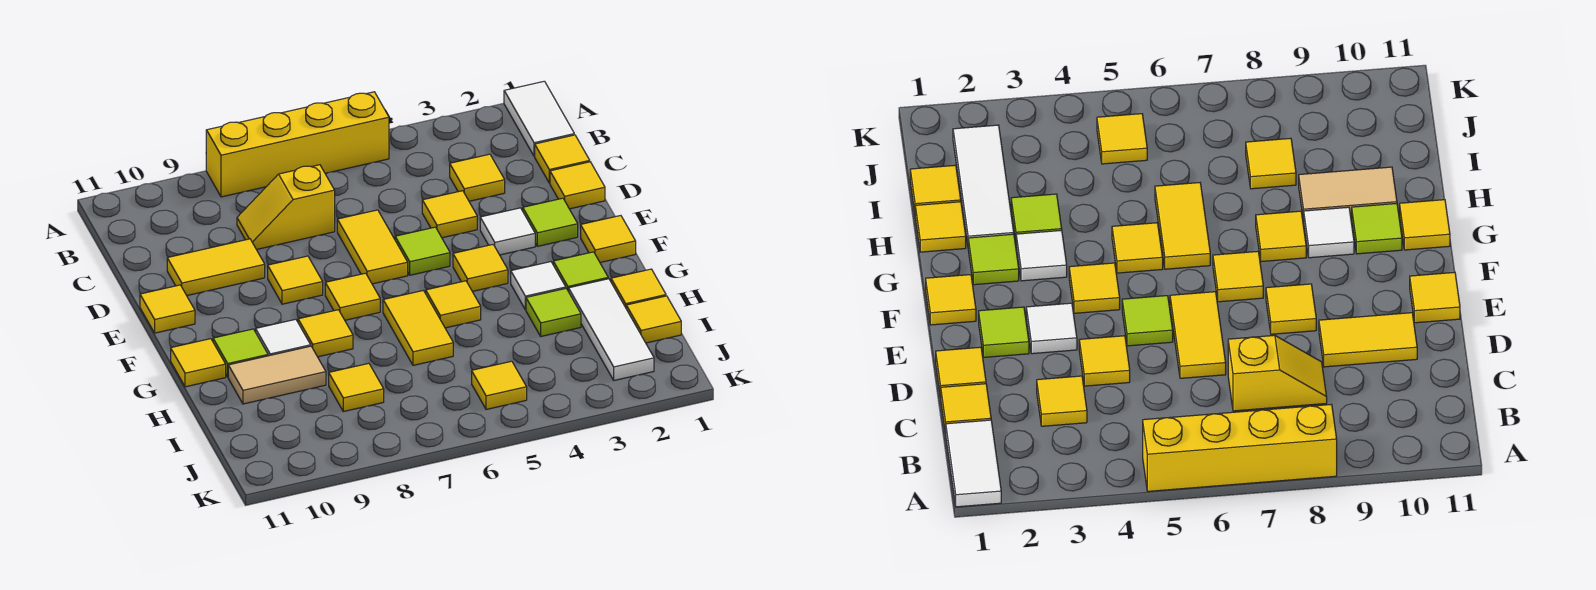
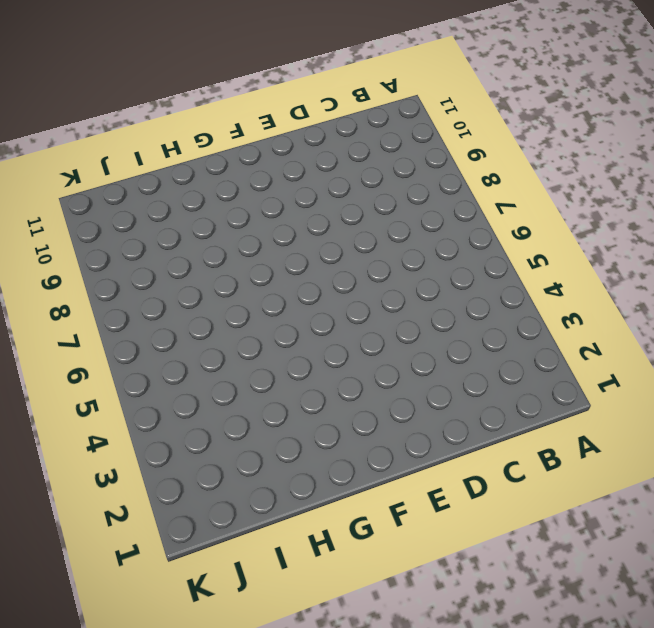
none -> white 1x2 tile [504,81,574,156]
none -> yellow 1x4 brick [206,92,389,197]
none -> yellow 1x1 tile [535,135,590,183]
none -> yellow 1x1 tile [450,154,505,201]

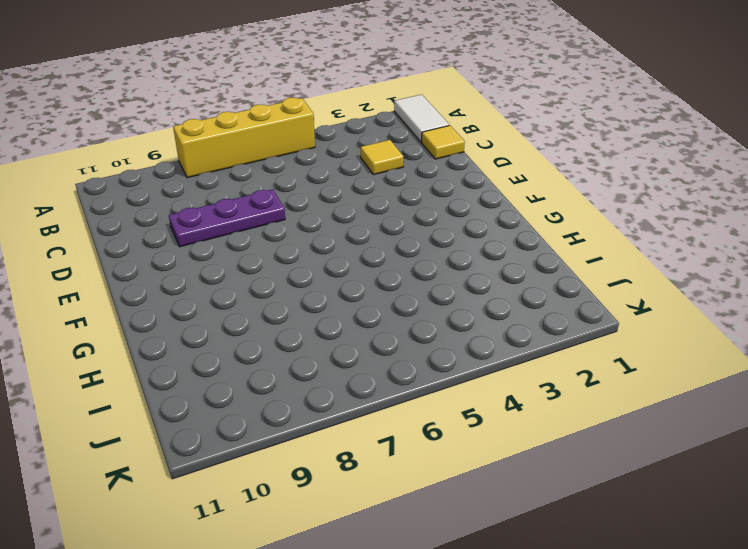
purple 1x3 plate [169,189,285,247] -> yellow 1x2 tile [167,239,265,295]
none -> yellow 1x2 slope [237,165,335,250]
none -> yellow 1x1 tile [550,162,605,209]
none -> yellow 1x1 tile [422,191,477,238]
none -> yellow 1x2 tile [337,210,408,284]

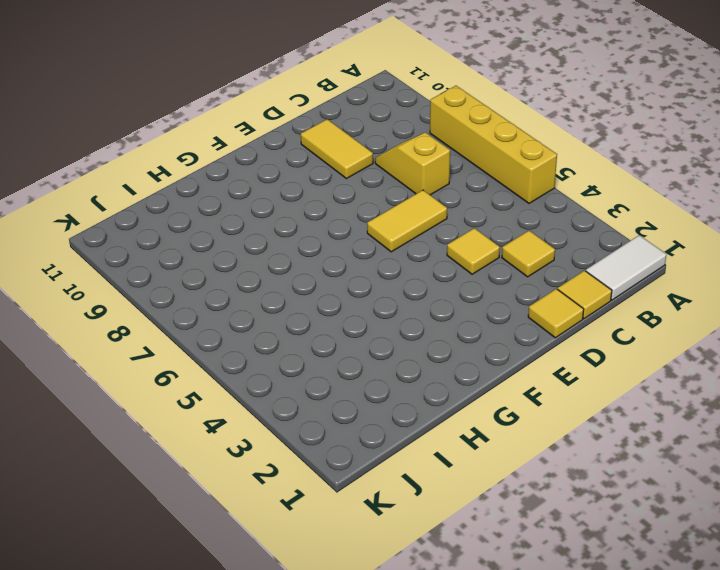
none -> lime 1x1 tile [523,198,578,246]
none -> white 1x1 tile [480,208,535,255]
none -> lime 1x1 tile [395,227,450,275]
none -> yellow 1x1 tile [268,256,323,304]

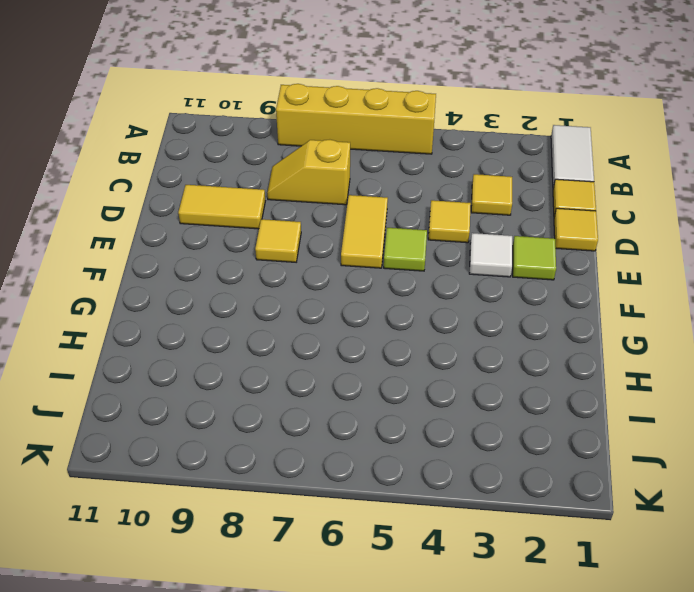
none -> yellow 1x1 tile [140,285,195,333]
none -> yellow 1x1 tile [581,216,636,262]
none -> yellow 1x1 tile [453,245,508,291]
none -> yellow 1x1 tile [325,273,380,320]

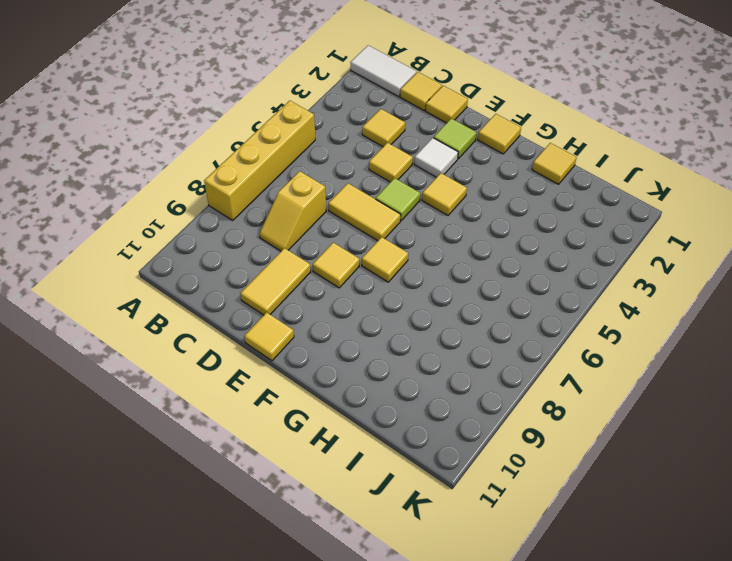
none -> lime 1x1 tile [553,252,608,292]
none -> white 1x1 tile [511,262,566,310]
none -> yellow 1x1 tile [426,281,481,328]
none -> yellow 1x2 tile [383,291,453,365]

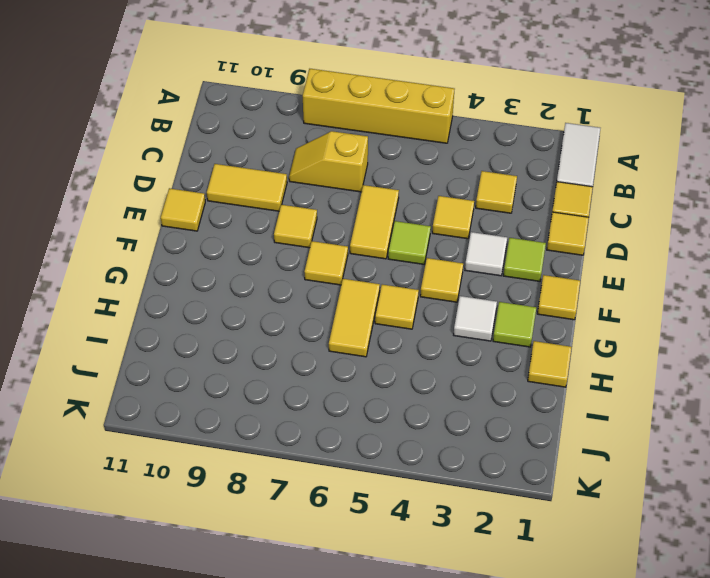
none -> yellow 1x1 tile [298,310,353,357]
none -> white 1x1 tile [256,319,311,356]
none -> lime 1x1 tile [213,329,268,377]
none -> yellow 1x1 tile [171,339,226,387]

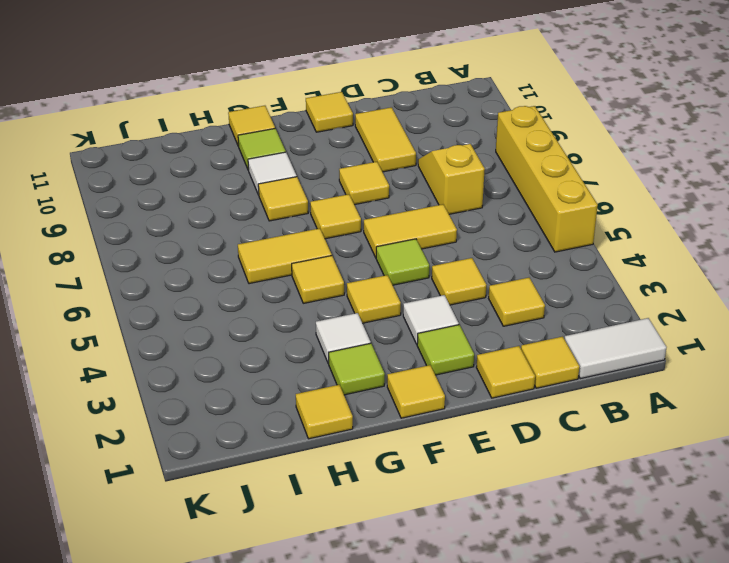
none -> white 1x3 tile [569,279,654,380]
none -> lime 1x1 tile [526,289,581,336]
none -> tan 1x2 tile [228,346,326,404]
none -> yellow 1x1 tile [626,296,681,343]

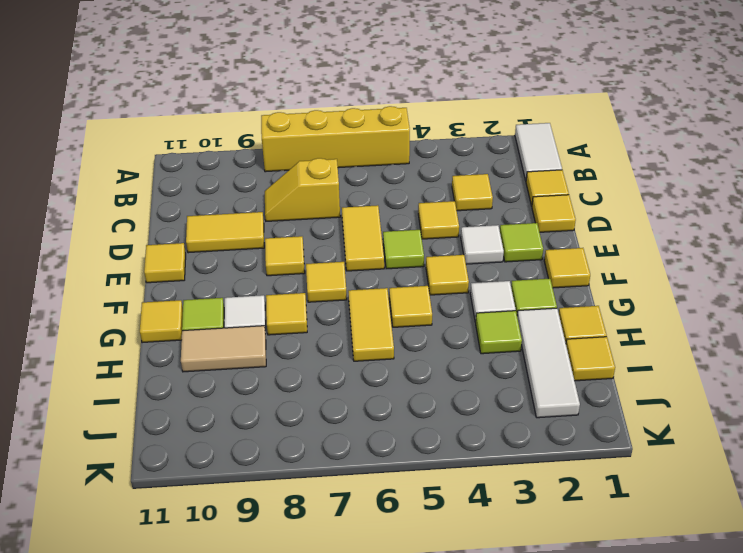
none -> yellow 1x1 tile [329,363,384,411]
none -> yellow 1x1 tile [472,361,527,409]

